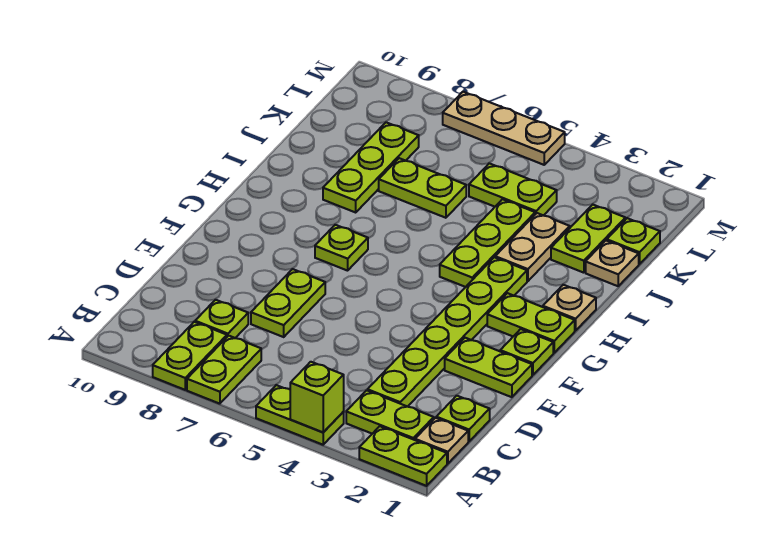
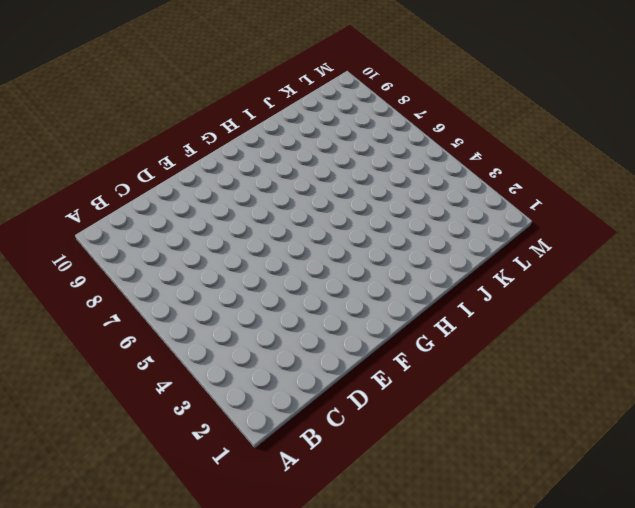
none -> lime 1x2 plate [359,426,447,486]
none -> lime 1x2 plate [256,385,344,445]
none -> lime 1x2 plate [187,336,261,404]

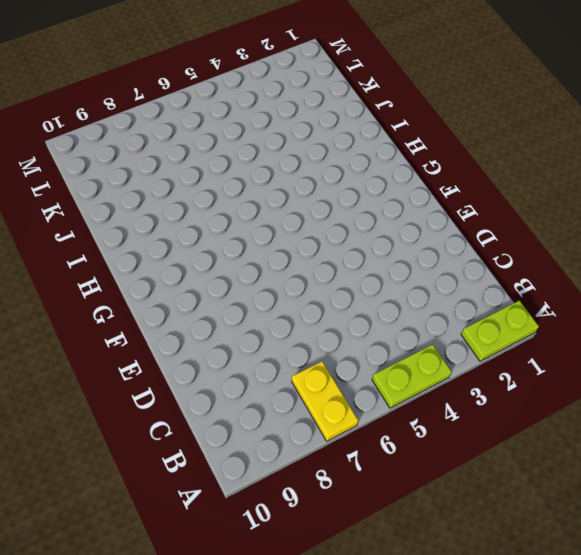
yellow 1x2 plate [292,362,358,441] -> lime 1x2 plate [187,336,261,404]
none -> lime 1x2 plate [153,322,227,390]
none -> tan 1x1 plate [415,418,468,464]
none -> lime 1x2 plate [346,390,434,440]

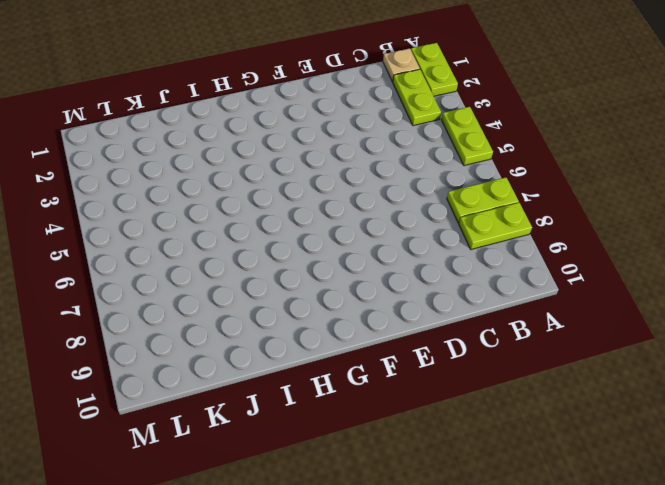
none -> lime 1x1 plate [436,396,490,441]
none -> lime 1x6 plate [368,257,527,407]
none -> lime 1x1 plate [195,300,248,338]

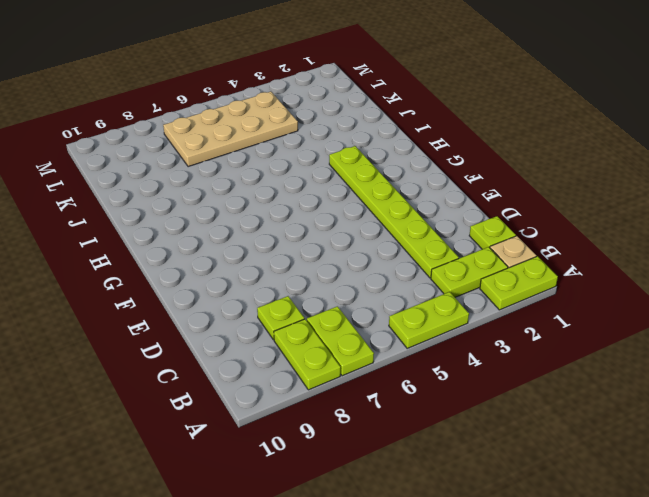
tan 2x4 plate [163,92,298,167] -> lime 1x2 plate [469,163,557,216]
none -> lime 1x2 plate [251,269,325,337]
none -> lime 1x2 plate [445,338,532,397]
none -> lime 1x1 plate [500,329,553,375]

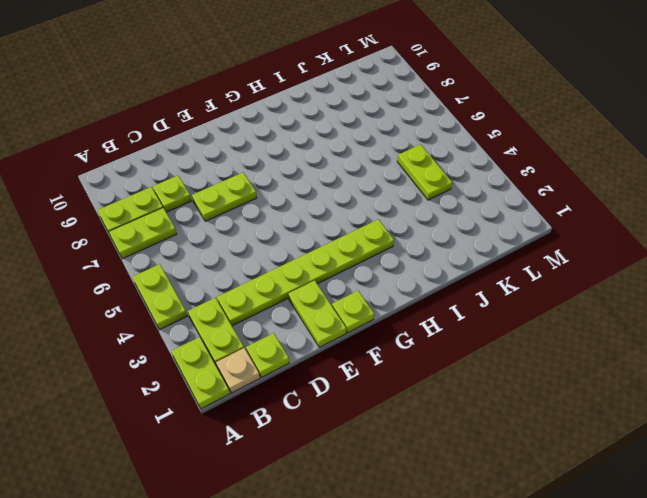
none -> lime 1x2 plate [487,293,575,353]
none -> lime 1x1 plate [315,225,368,271]
none -> tan 1x1 plate [543,285,596,331]

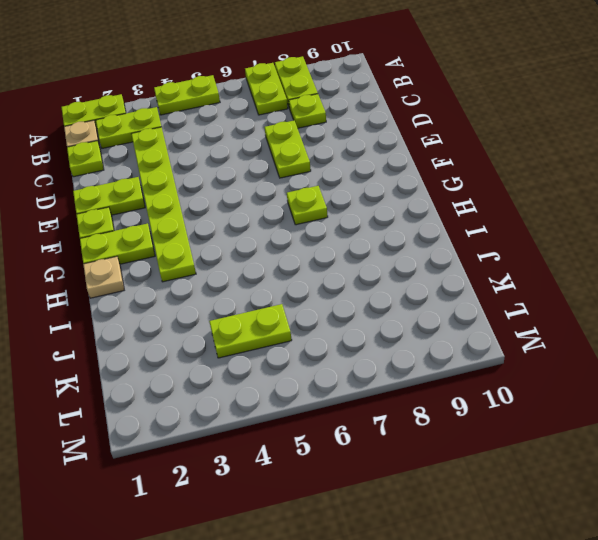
none -> lime 1x3 plate [440,199,535,287]
none -> tan 1x2 plate [495,213,570,281]
none -> lime 1x3 plate [323,122,419,212]

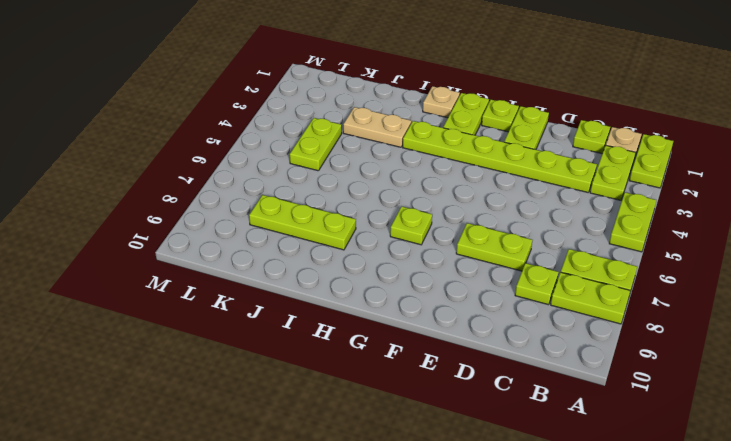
none -> lime 1x3 plate [440,199,535,287]
none -> tan 1x1 plate [586,241,639,286]
none -> lime 1x2 plate [551,205,625,273]

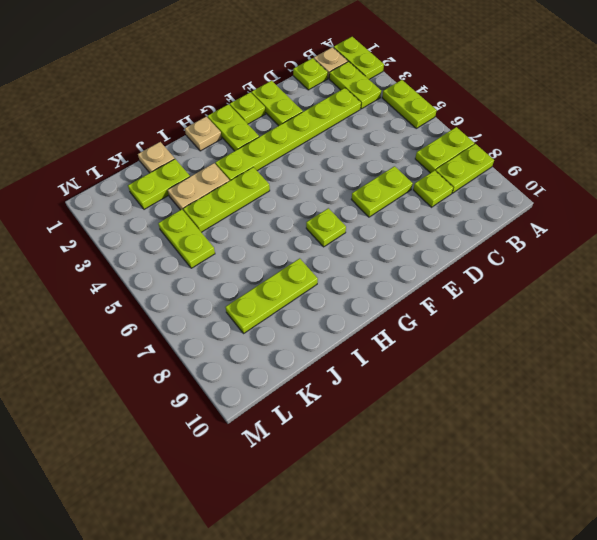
none -> lime 1x2 plate [379,158,466,218]
none -> lime 1x1 plate [607,218,660,264]
none -> tan 1x3 plate [443,92,565,165]

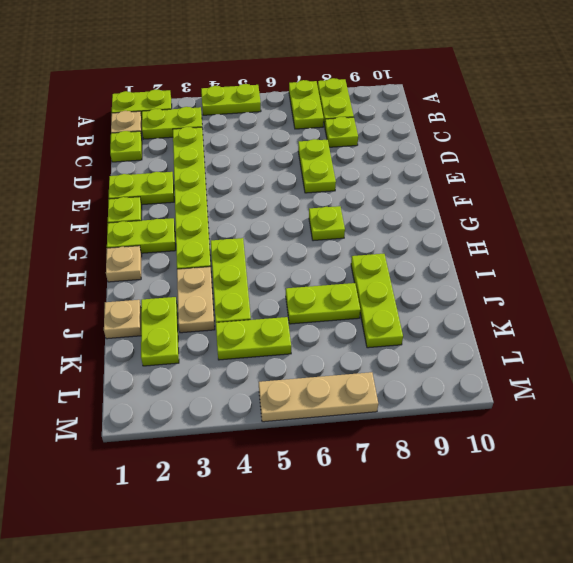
none -> lime 1x1 plate [607,218,660,264]
none -> lime 1x1 brick [290,362,344,432]

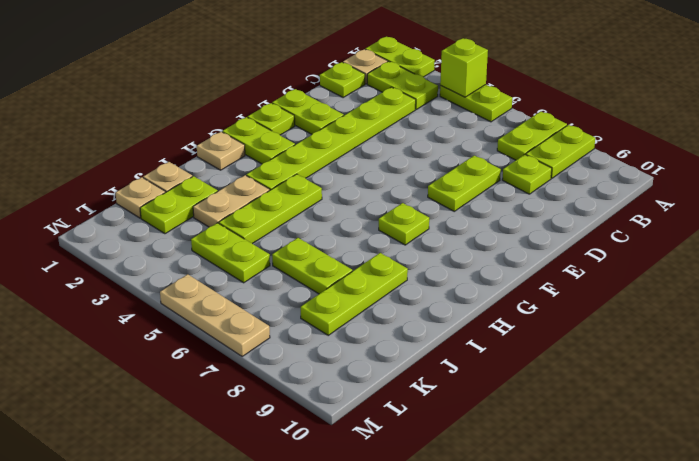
tan 1x1 plate [116,177,165,218] -> lime 1x1 plate [607,218,660,264]

